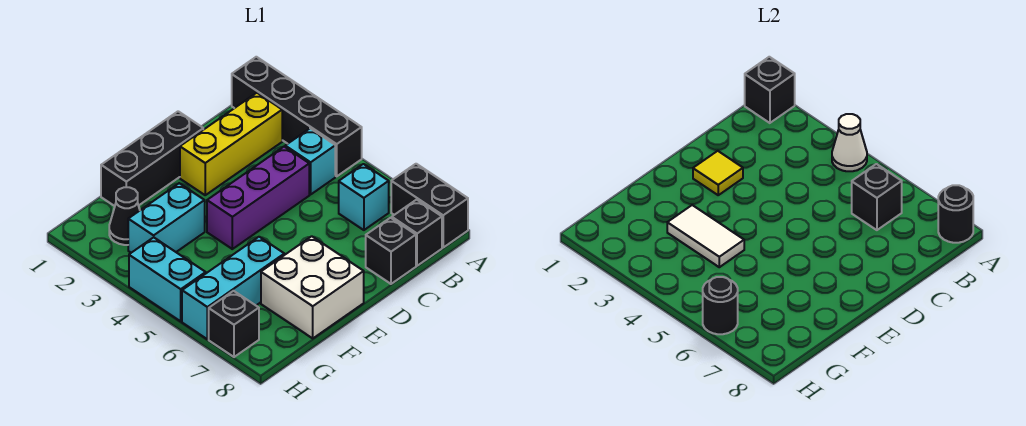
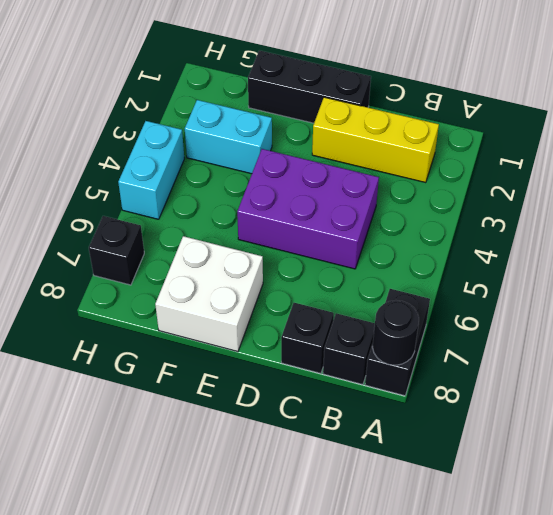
purple 2x3 brick [237,149,379,269] -> purple 1x3 brick [207,147,309,249]
none -> black 1x4 brick [232,57,362,176]
none -> cyan 1x1 brick [285,128,335,194]
none -> cyan 1x1 brick [339,164,389,230]

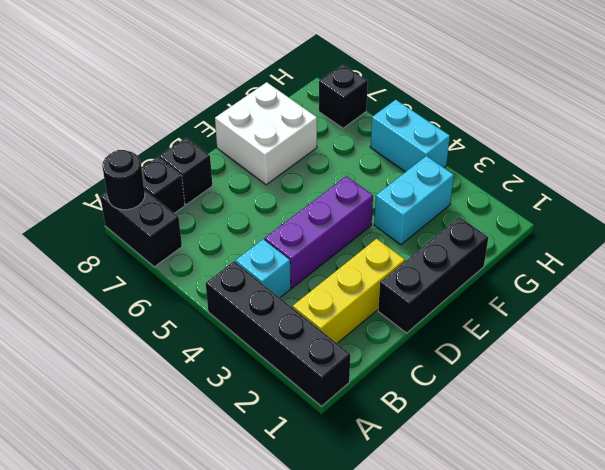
none -> cyan 1x1 brick [339,164,389,230]
none -> cyan 1x3 brick [182,237,284,339]
none -> black 1x1 cone [109,187,140,245]

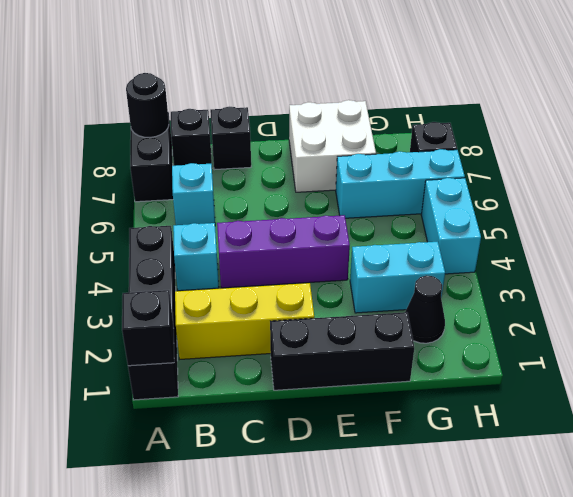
none -> white 1x1 cone [832,114,867,171]
none -> black 1x1 brick [852,164,902,230]
none -> yellow 1x1 tile [693,151,743,195]

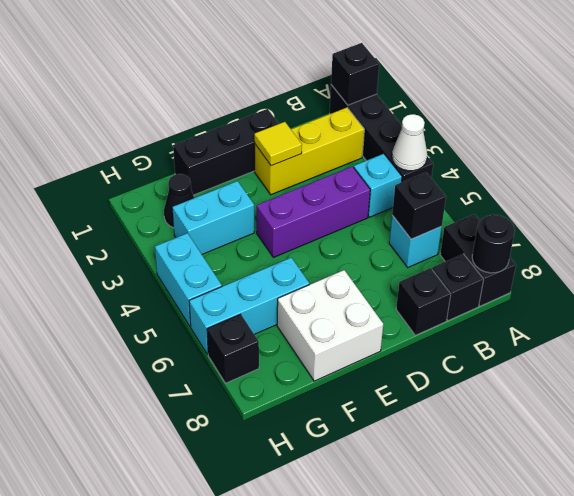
none -> white 1x2 tile [667,205,744,267]
none -> black 1x1 round brick [703,277,738,334]

